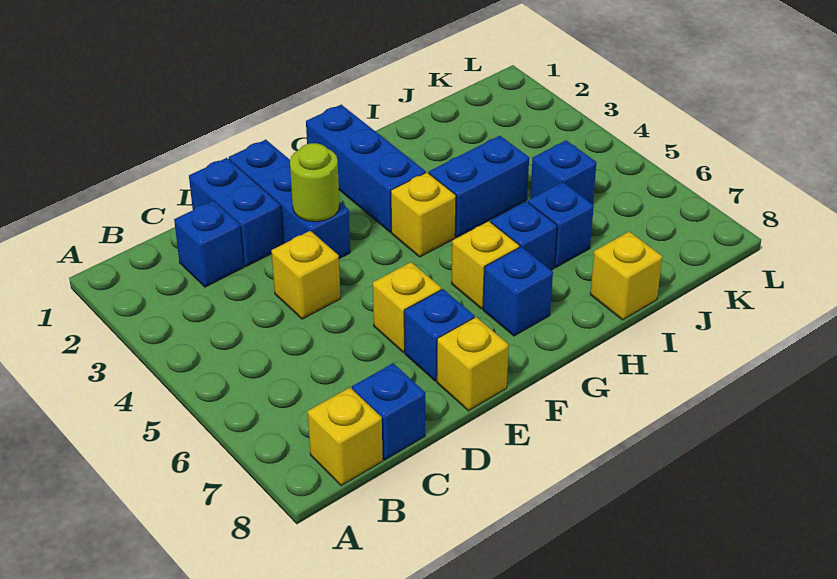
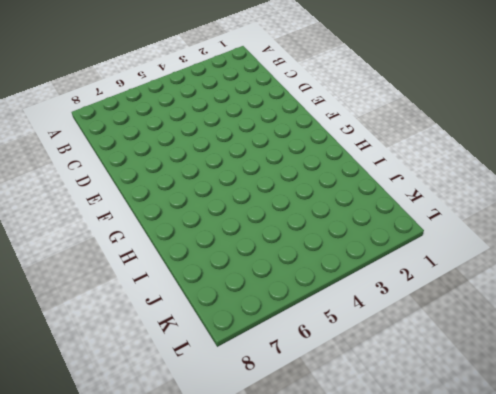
none -> yellow 1x1 brick [308,388,383,486]
none -> blue 1x1 brick [174,201,244,287]
none -> blue 1x1 brick [352,363,425,460]

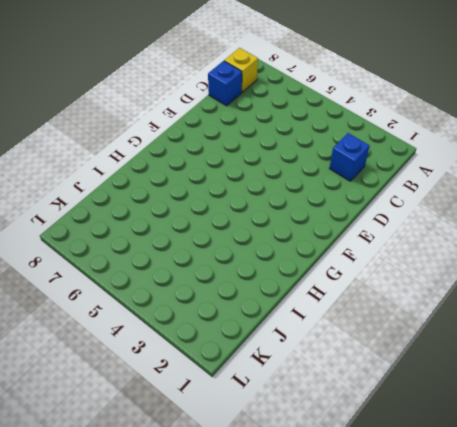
none -> blue 1x2 brick [189,158,283,267]
none -> yellow 1x1 brick [271,231,340,319]
none -> blue 1x3 brick [229,140,350,259]

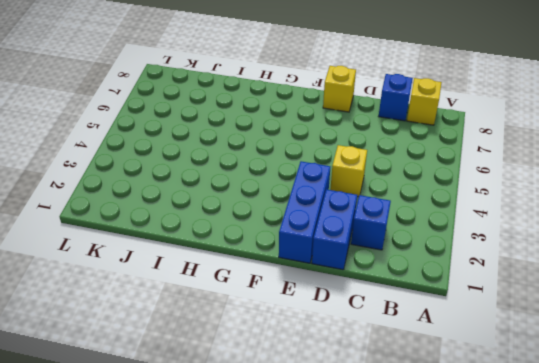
none -> yellow 1x1 brick [373,262,441,352]
none -> blue 1x1 brick [404,289,475,381]
none -> blue 1x3 brick [306,105,426,232]

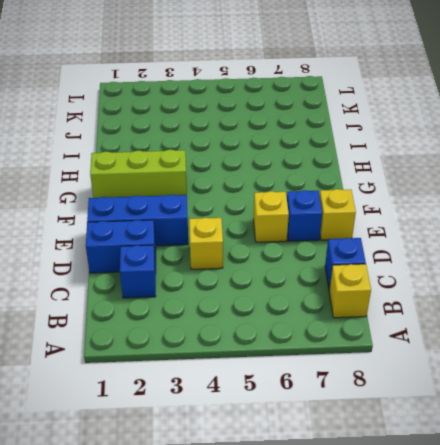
lime 1x3 brick [90,150,187,198] -> blue 1x3 brick [306,105,426,232]
none -> yellow 1x1 brick [391,172,456,257]
none -> yellow 1x1 brick [452,221,520,309]
none -> blue 1x1 brick [483,247,553,336]

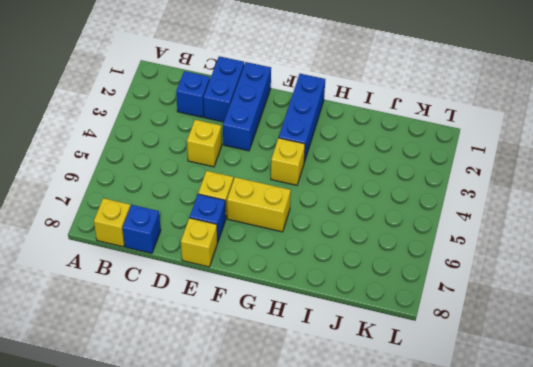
yellow 1x2 brick [227,177,291,232] -> yellow 1x1 brick [452,221,520,309]
none -> blue 1x1 brick [483,247,553,336]
none -> blue 1x2 brick [429,136,529,237]
none -> blue 1x1 brick [491,201,557,270]

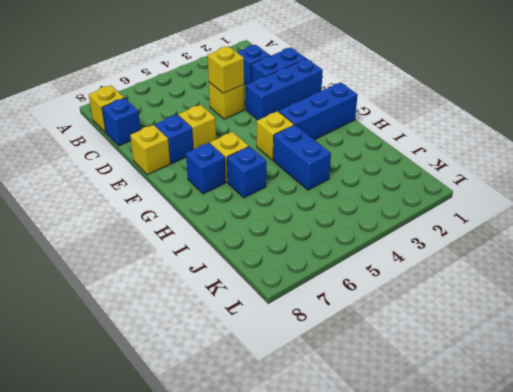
yellow 1x1 brick [208,46,244,93] -> yellow 1x1 brick moved to [590,232,662,320]
none -> blue 1x1 brick [528,182,594,267]
none -> blue 1x1 brick [530,140,596,204]
none -> lime 1x1 round brick [290,143,339,222]

